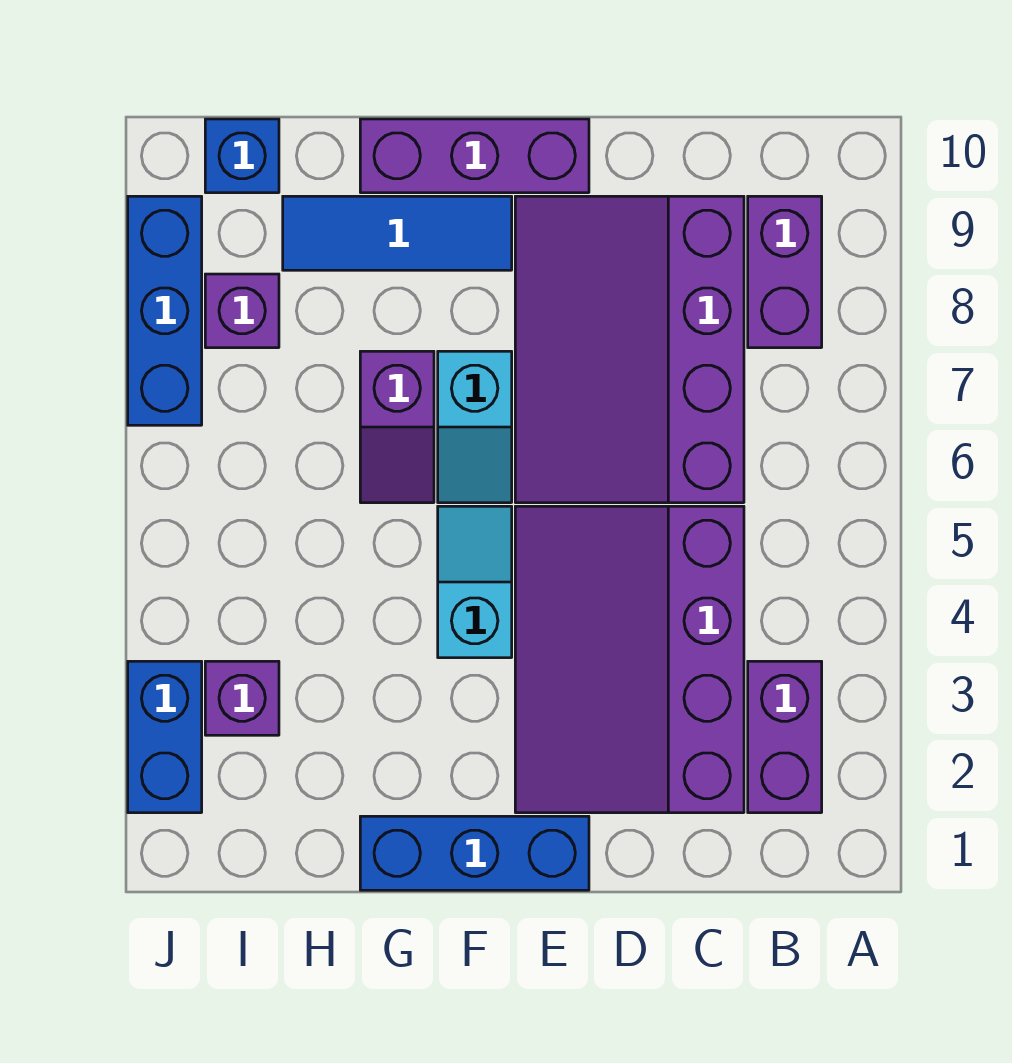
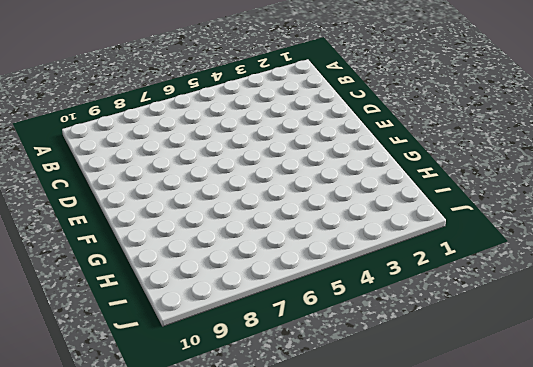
none -> purple 1x2 brick [748,661,822,813]
none -> purple 1x2 brick [748,196,822,348]
none -> purple 3x4 slope [515,506,744,813]

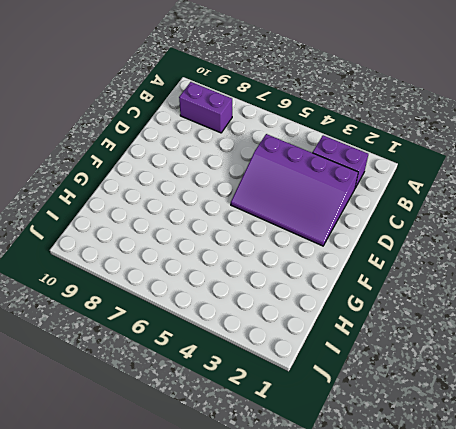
none -> purple 3x4 slope [515,196,744,503]
none -> blue 1x3 brick [360,816,589,890]
none -> purple 1x3 brick [360,119,589,193]

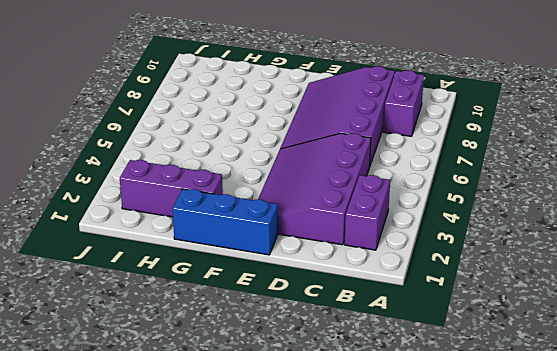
purple 1x3 brick [120,160,223,217] -> purple 1x3 brick moved to [360,119,589,193]
none -> cyan 1x2 slope [438,506,512,658]
none -> cyan 1x2 slope [438,351,512,503]
none -> blue 1x3 tile [283,196,512,270]

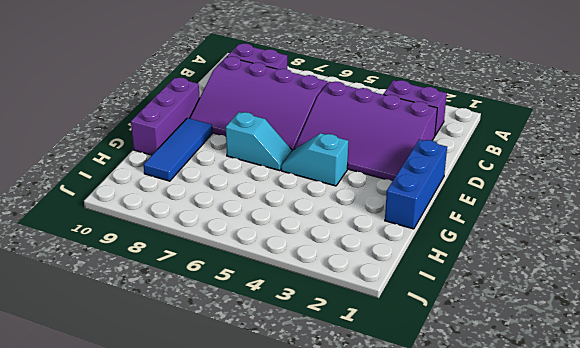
none -> purple 1x2 slope [360,351,434,503]
none -> purple 1x1 brick [205,661,279,735]
none -> purple 1x1 brick [205,274,279,348]

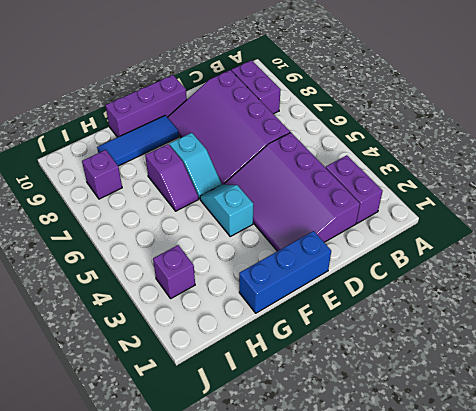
none -> blue 1x1 brick [205,119,279,193]
none -> blue 1x2 brick [128,661,202,813]
none -> blue 1x3 brick [128,196,202,425]

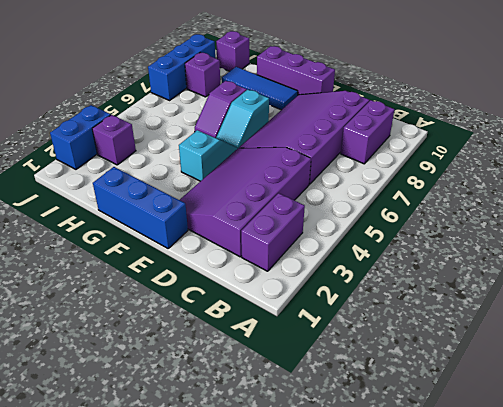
purple 1x1 brick [216,31,249,71] -> blue 1x1 brick [205,119,279,193]

